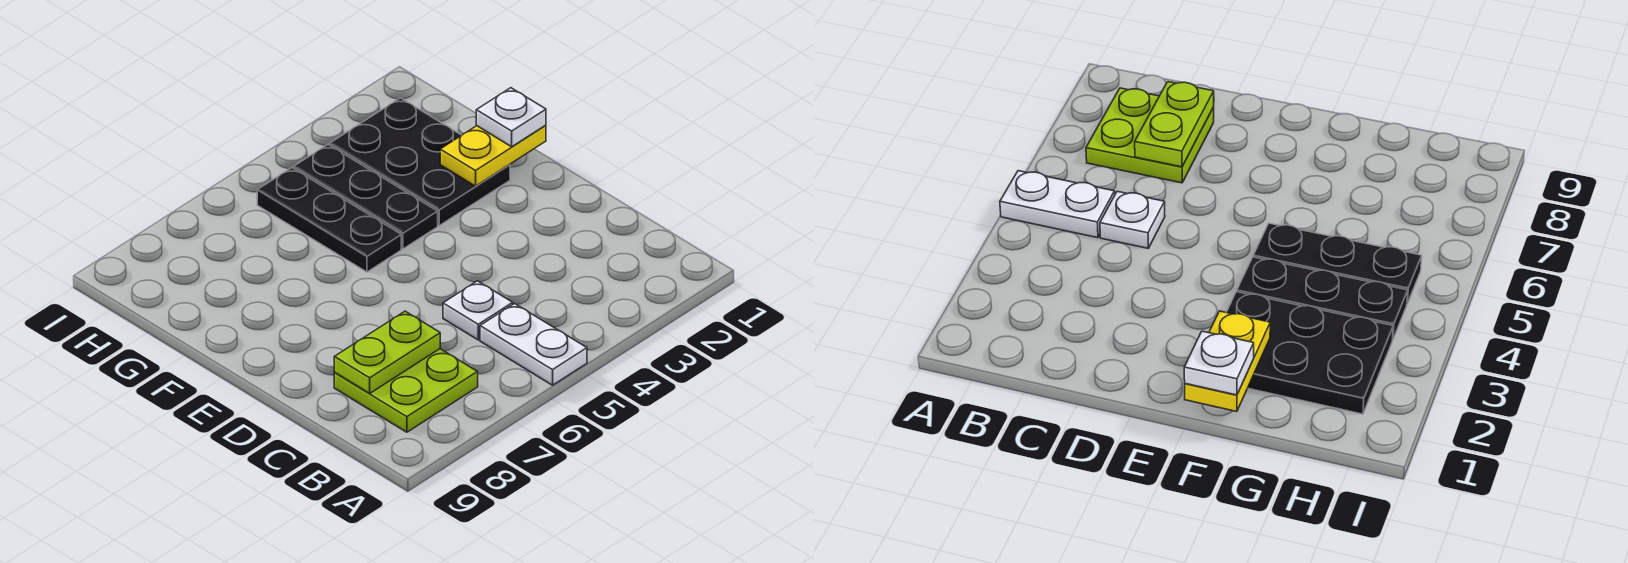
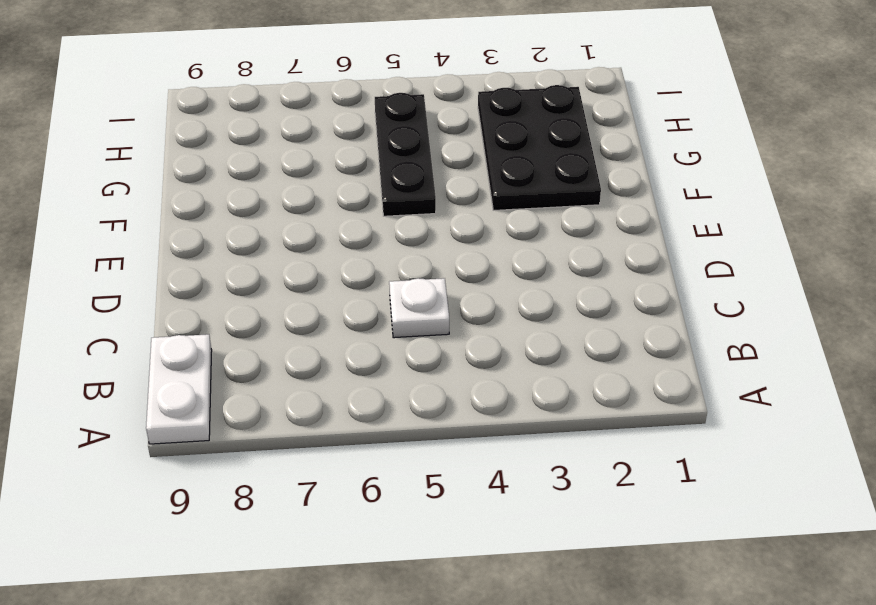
white 1x2 plate [146,334,212,444] -> white 1x2 plate moved to [480,304,587,385]
none -> lime 2x2 plate [334,349,478,432]
none -> black 1x3 plate [294,145,438,249]

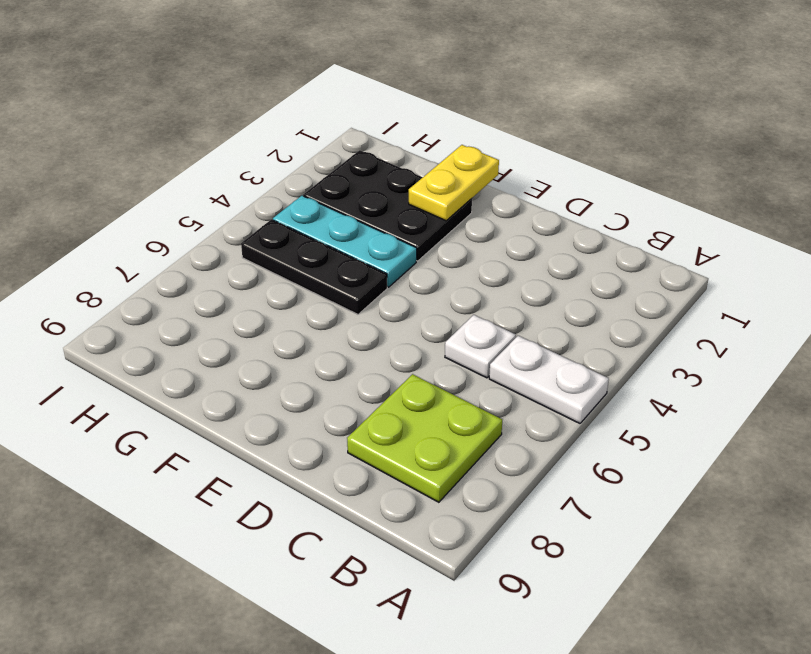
cyan 1x3 plate [273,196,417,287] -> black 1x3 plate [294,145,438,249]
none -> lime 1x2 plate [334,311,440,394]
none -> white 1x1 plate [476,88,546,147]

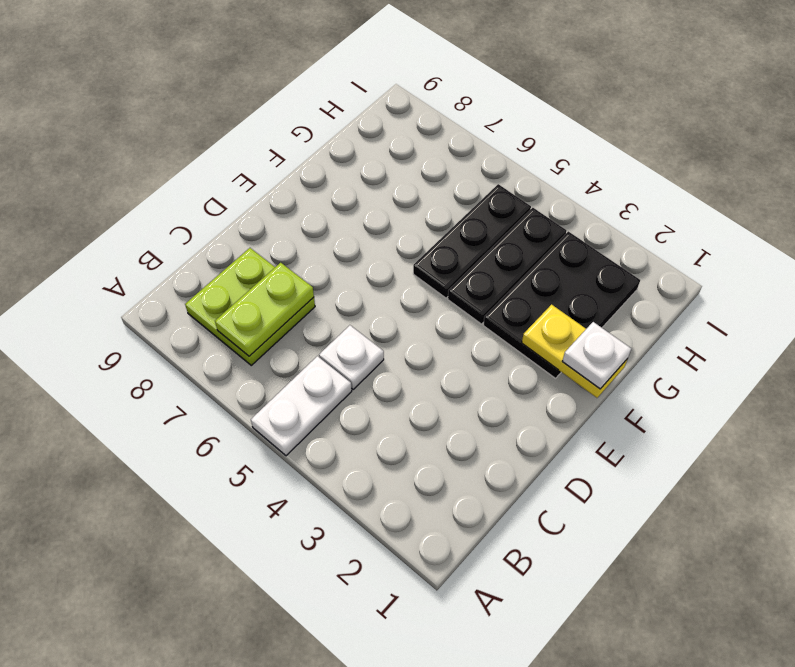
lime 1x2 plate [215,263,314,356] -> lime 1x2 plate turned to [334,311,440,394]

